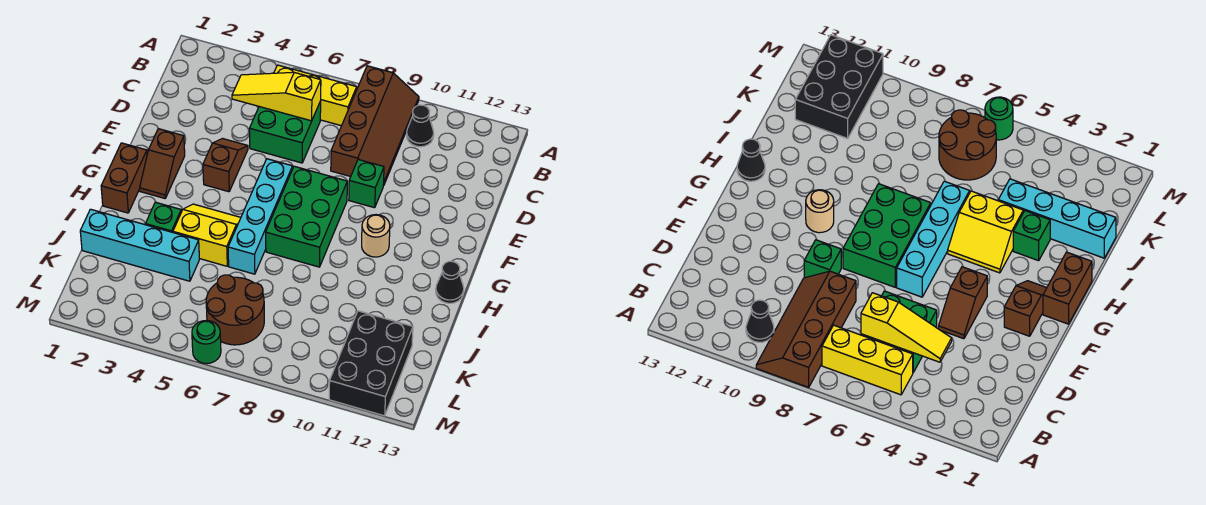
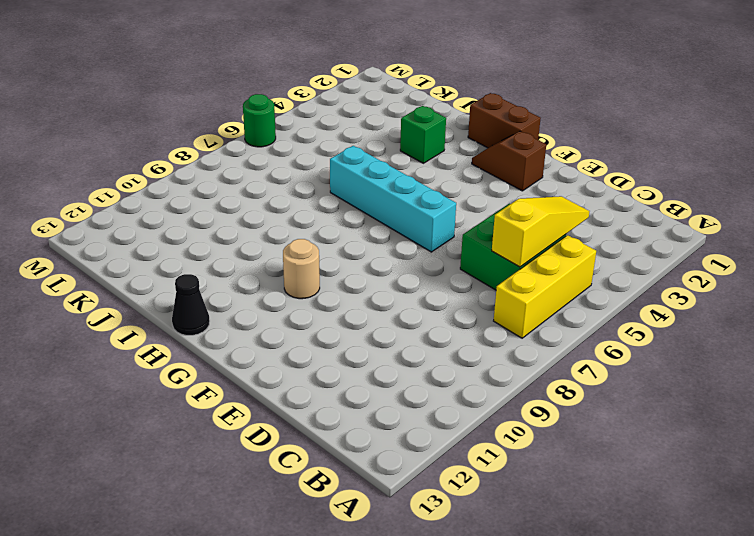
none -> brown 2x4 slope [331,66,419,186]
none -> black 1x1 cone [407,105,434,147]
none -> brown 1x2 slope [203,139,248,192]

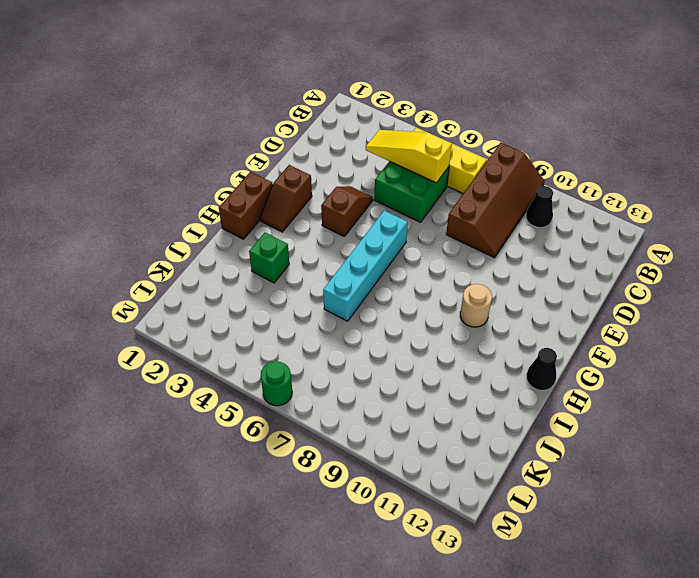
none -> green 1x1 brick [349,160,384,208]
none -> green 2x3 brick [266,166,347,267]
none -> yellow 2x2 slope [173,204,241,266]

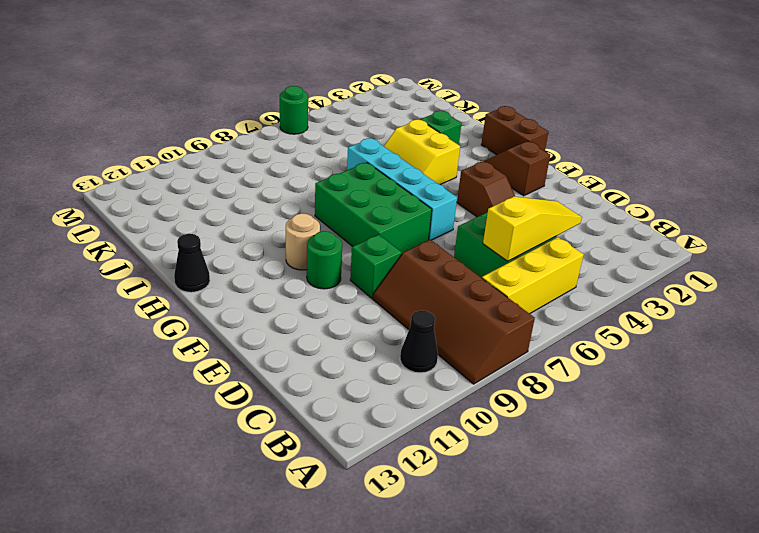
green 1x1 round brick [307,231,342,289] -> none
yellow 2x2 slope [384,120,460,185] -> yellow 2x2 slope turned to [173,204,241,266]
none -> cyan 1x4 brick [80,209,199,281]
none -> brown 2x2 round brick [206,275,264,345]
none -> black 2x3 brick [329,311,413,416]

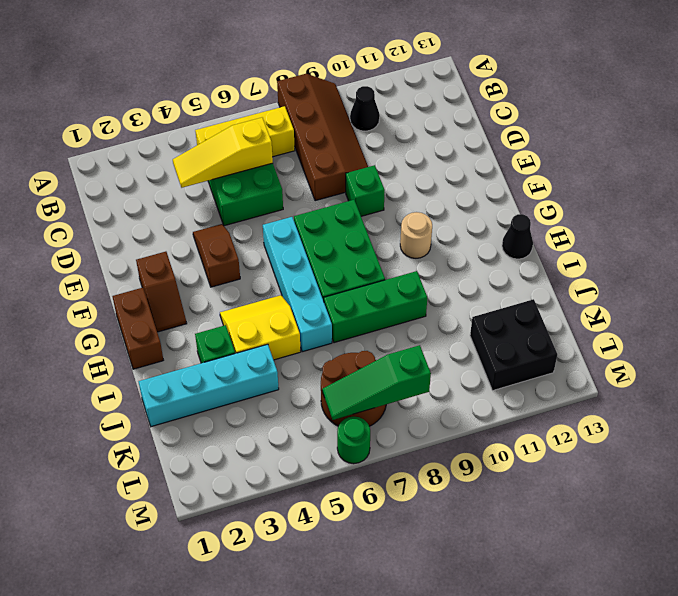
green 1x3 brick [324,271,427,343] -> none
black 2x2 brick [470,299,557,391] -> black 2x3 brick [329,311,413,416]
green 1x3 slope [322,345,431,420] -> none

